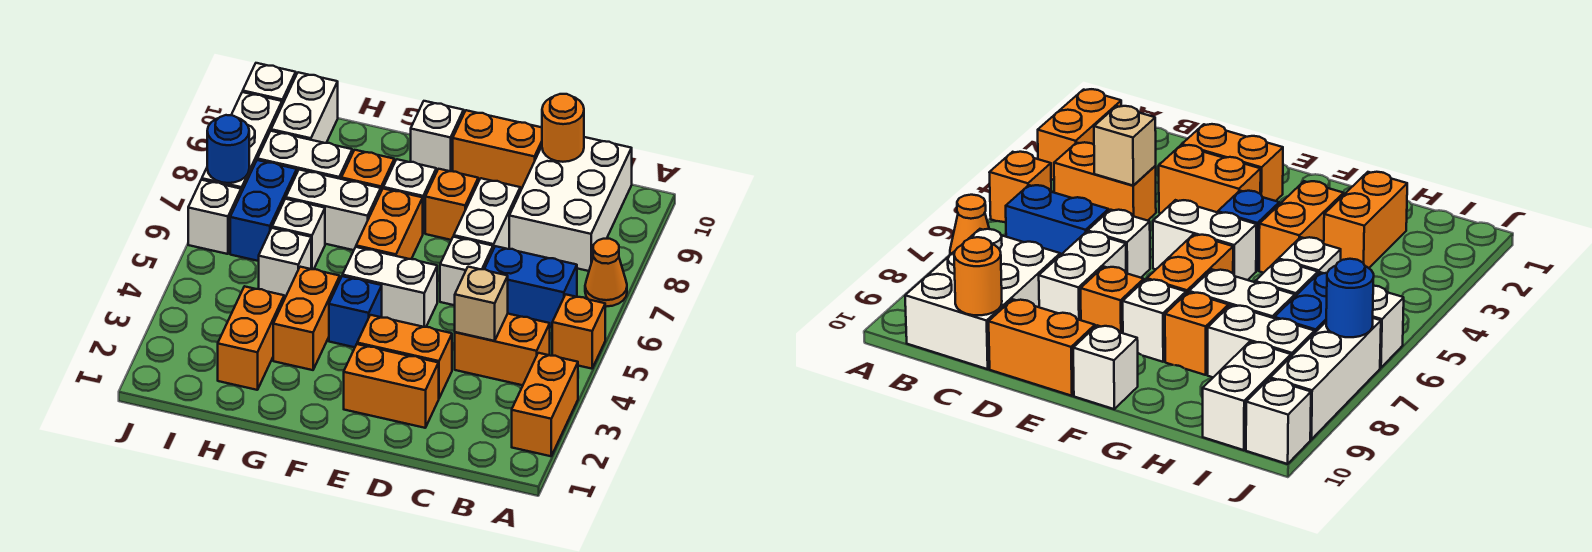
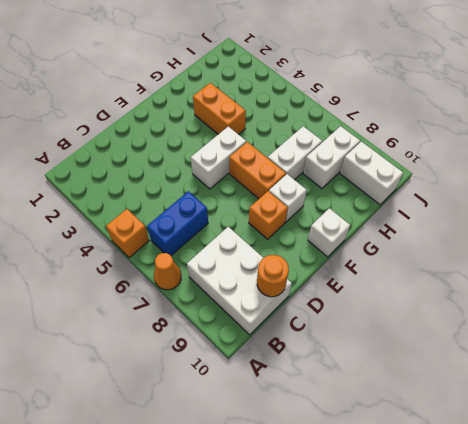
none -> orange 1x2 brick [512,353,578,456]
none -> orange 1x2 brick [455,314,550,385]
none -> orange 1x2 brick [344,344,439,428]
none -> orange 1x2 brick [357,315,452,398]

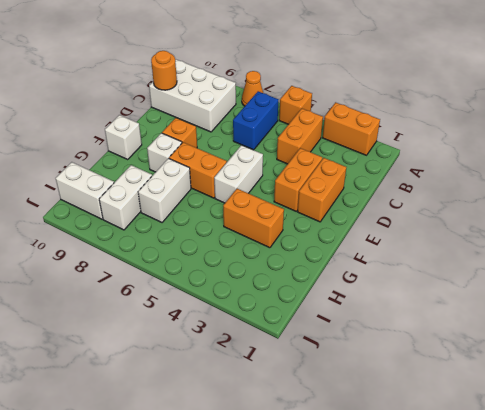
none -> white 1x1 brick [440,237,493,305]
none -> white 1x2 brick [454,178,520,249]
none -> orange 1x2 brick [453,110,542,191]
none -> blue 1x1 brick [329,276,382,347]

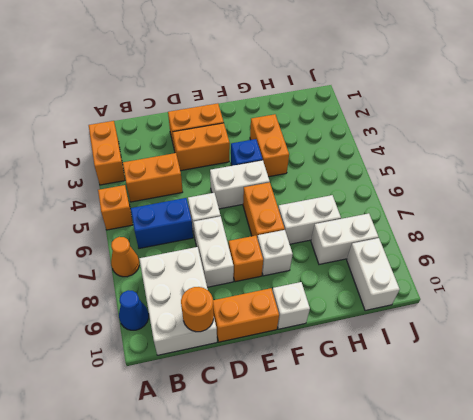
blue 1x1 cone [119,290,149,330] -> none
none -> orange 1x1 brick [341,150,394,191]
none -> orange 1x2 brick [218,286,284,390]
none -> white 1x1 brick [259,228,311,299]
none -> white 1x1 brick [272,199,325,269]

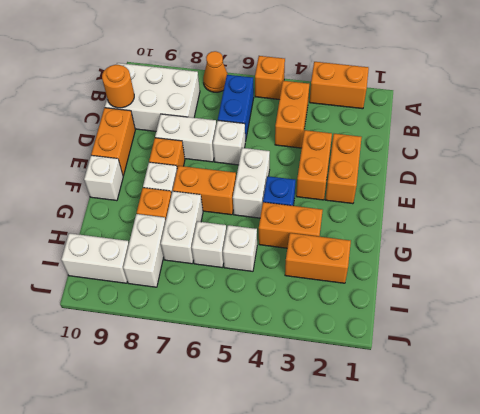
none -> blue 1x2 brick [230,160,297,261]
none -> white 1x1 brick [188,180,241,254]
none -> white 1x3 brick [202,92,282,193]
none -> white 1x1 brick [243,63,296,105]

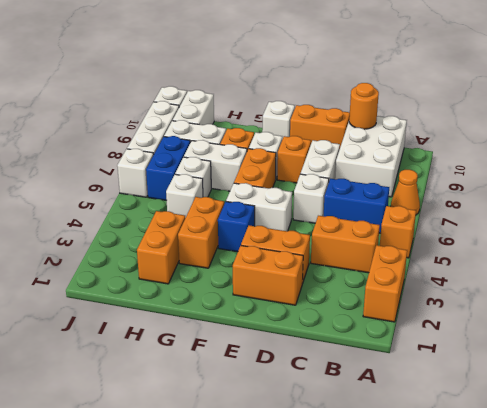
none -> tan 1x1 brick [455,267,508,341]
none -> blue 1x1 round brick [207,115,249,183]

